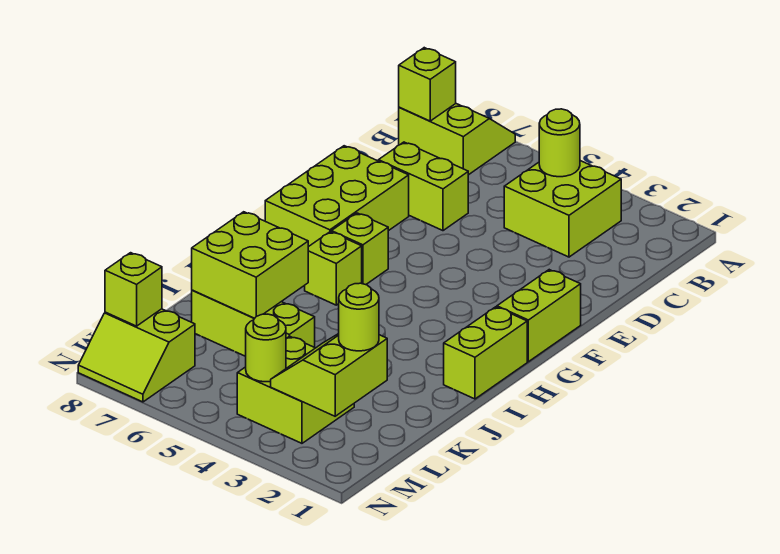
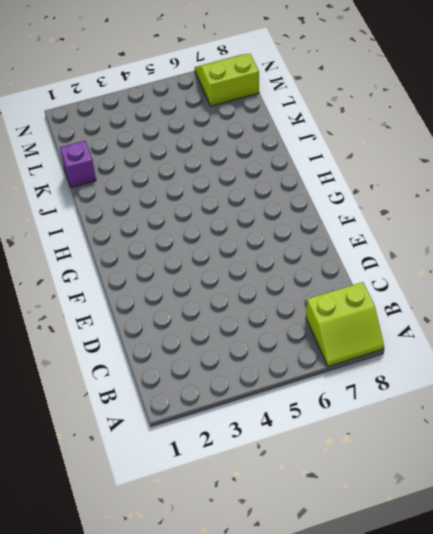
purple 1x1 brick [60,141,96,187] -> none
none -> lime 2x2 brick [504,161,621,257]
none -> lime 1x2 brick [378,142,468,231]
none -> lime 2x3 brick [265,146,409,247]

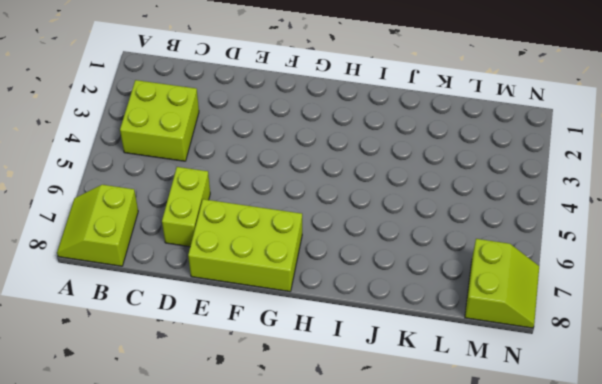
none -> lime 1x2 brick [497,270,581,362]
none -> lime 1x1 brick [331,213,388,285]
none -> lime 1x2 brick [444,307,527,399]

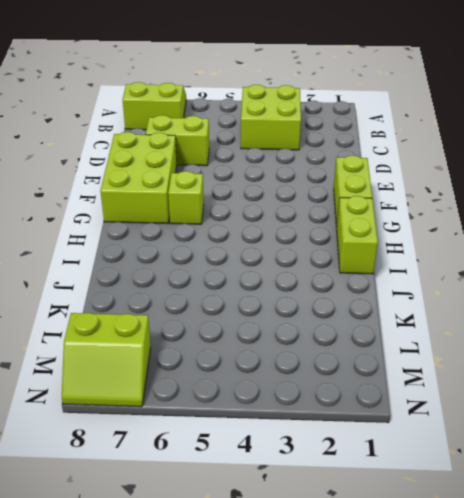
none -> lime 1x1 brick [305,232,362,305]
none -> lime 1x3 brick [192,290,315,356]
none -> lime 2x2 brick [237,336,354,443]

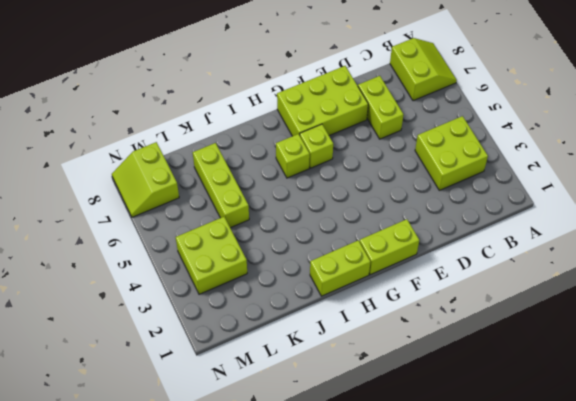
none -> lime 1x1 round brick [539,109,580,177]
none -> lime 1x1 brick [399,48,456,121]
none -> lime 2x2 brick [192,212,308,318]

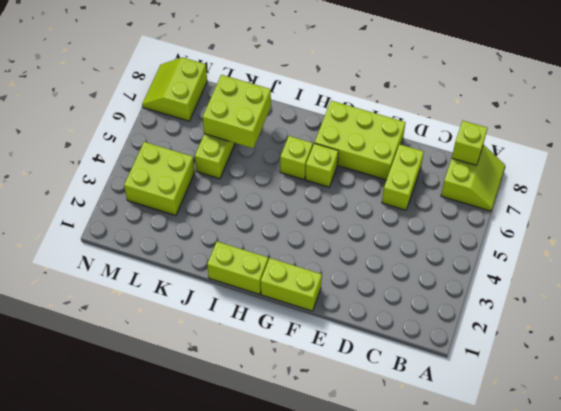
none -> lime 2x2 brick [504,161,621,257]
none -> lime 1x1 round brick [539,109,580,177]
none -> lime 2x2 slope [271,334,387,416]

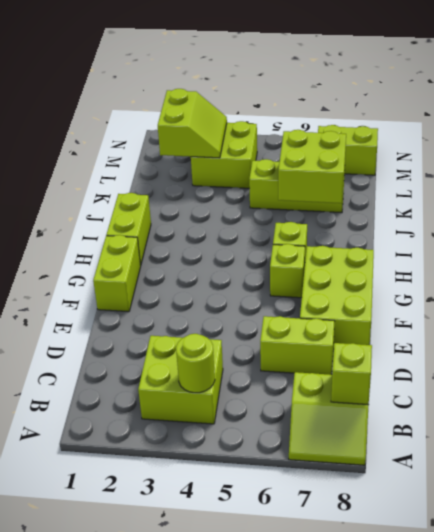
none -> lime 1x1 round brick [246,314,286,382]
none -> lime 1x1 brick [105,253,162,326]
none -> lime 1x1 round brick [339,283,379,351]

